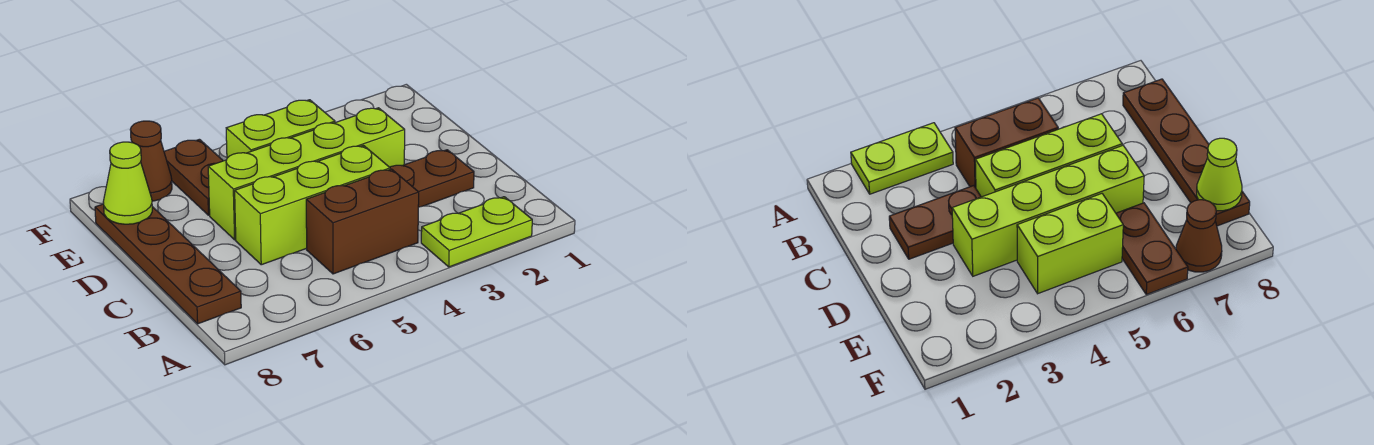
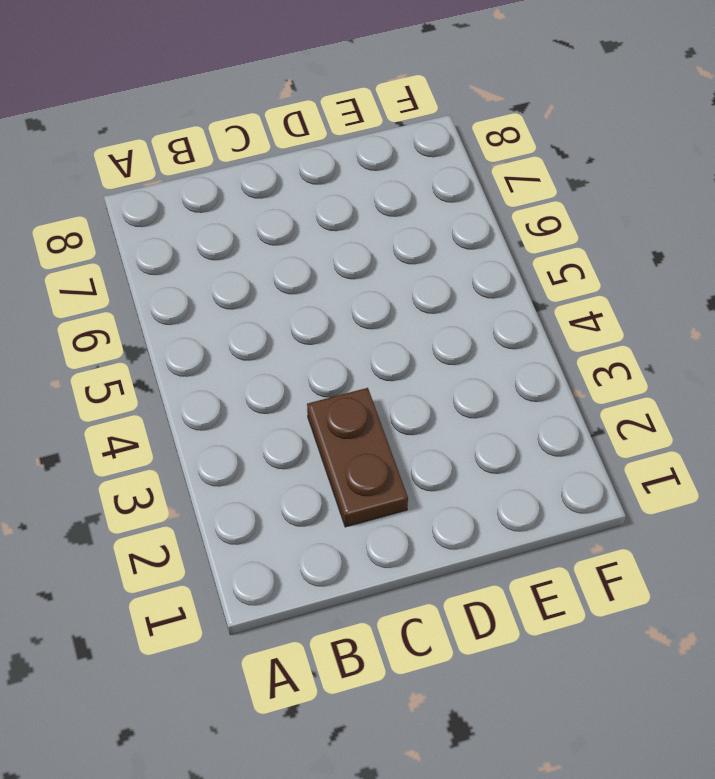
none -> lime 1x2 plate [421,197,532,267]
none -> brown 1x2 brick [306,169,419,274]

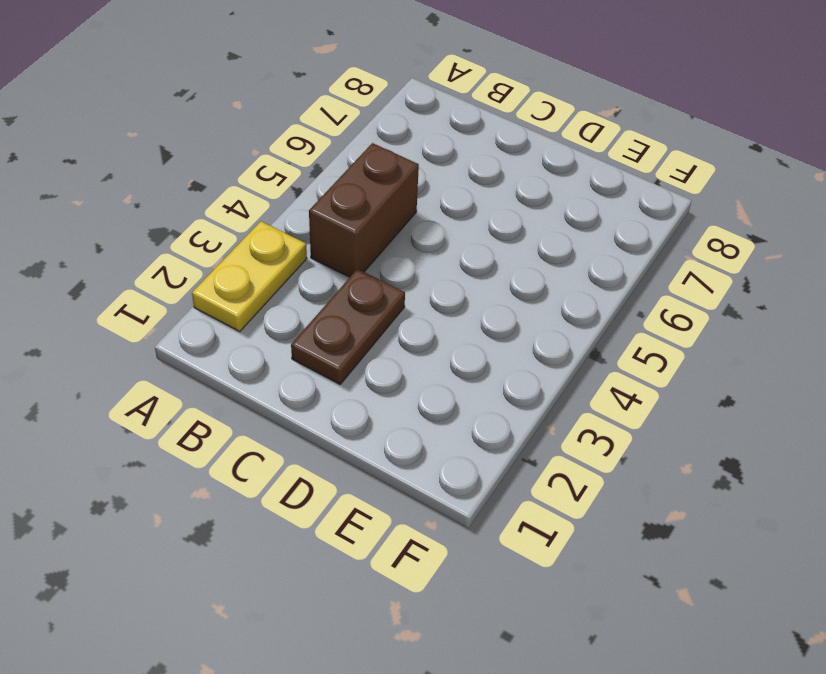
yellow 1x2 plate [192,221,307,332] -> lime 1x2 plate [421,197,532,267]
none -> brown 1x4 plate [95,204,241,324]
none -> lime 1x3 brick [235,146,390,265]

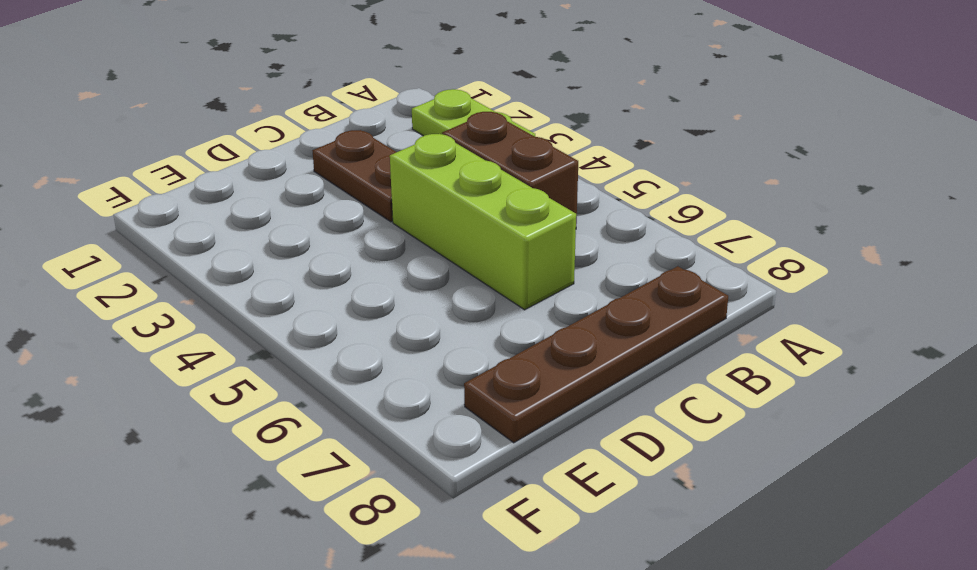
none -> lime 1x4 brick [208,108,405,240]
none -> lime 1x2 brick [226,100,335,158]

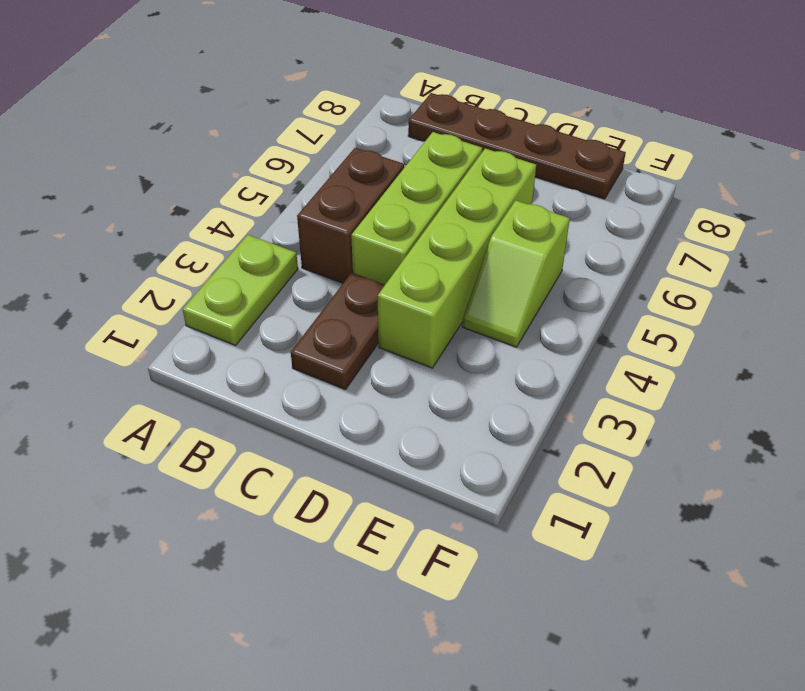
lime 1x2 slope [462,201,570,347] -> lime 1x2 brick [226,100,335,158]
none -> brown 1x2 plate [164,139,223,215]
none -> brown 1x1 cone [130,121,172,201]

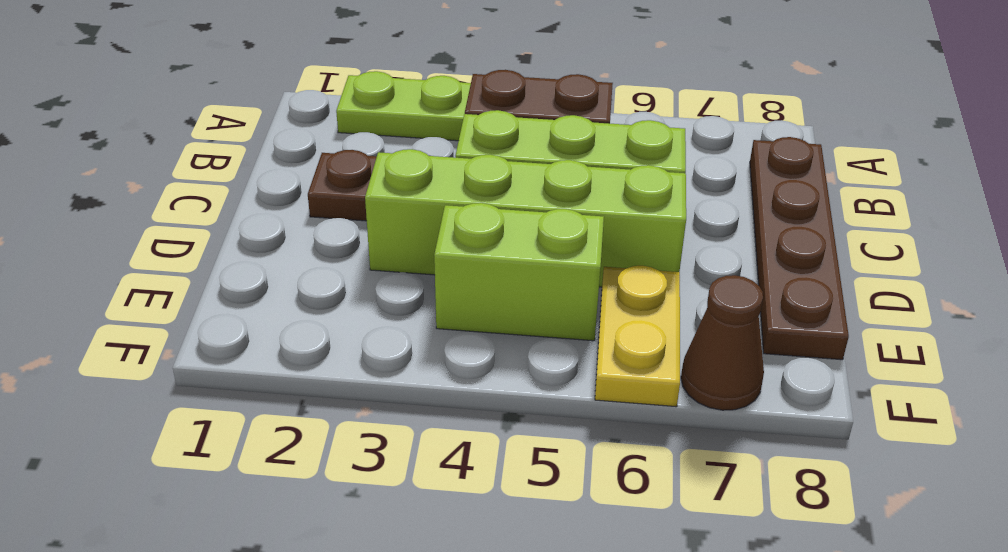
yellow 1x2 plate [595,266,680,407] -> brown 1x2 plate [164,139,223,215]
none -> lime 1x1 cone [103,142,152,224]

